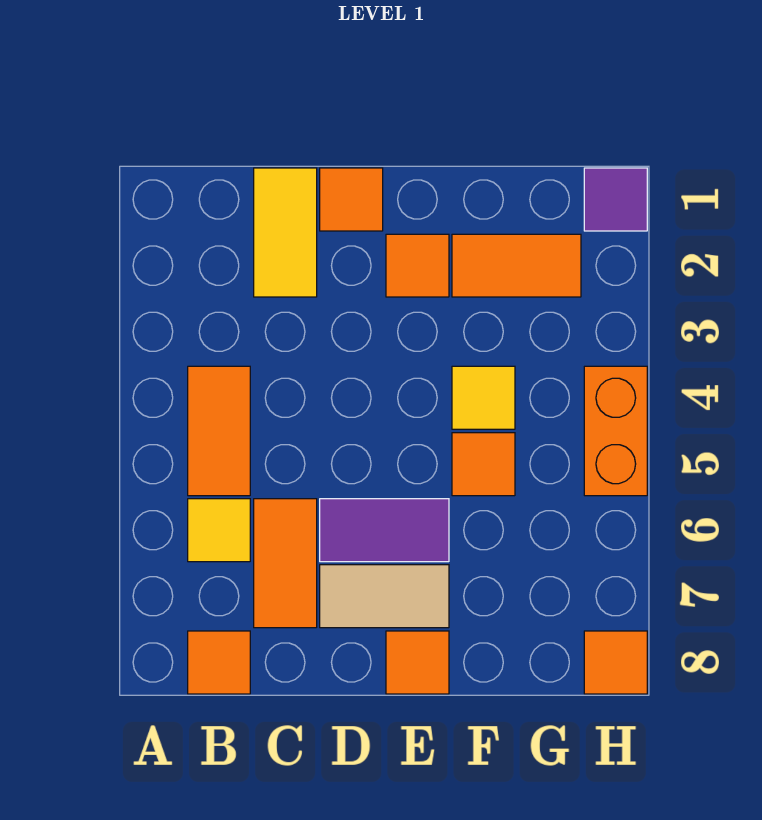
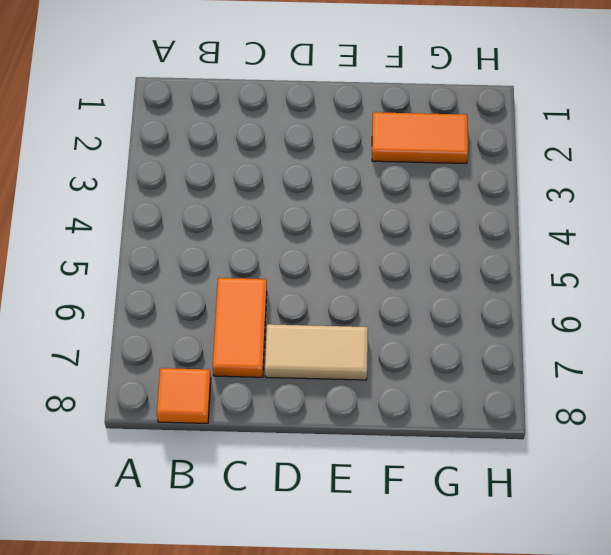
none -> orange 1x2 tile [188,366,250,496]
none -> yellow 1x1 tile [188,499,250,562]
none -> yellow 1x2 tile [254,168,317,297]

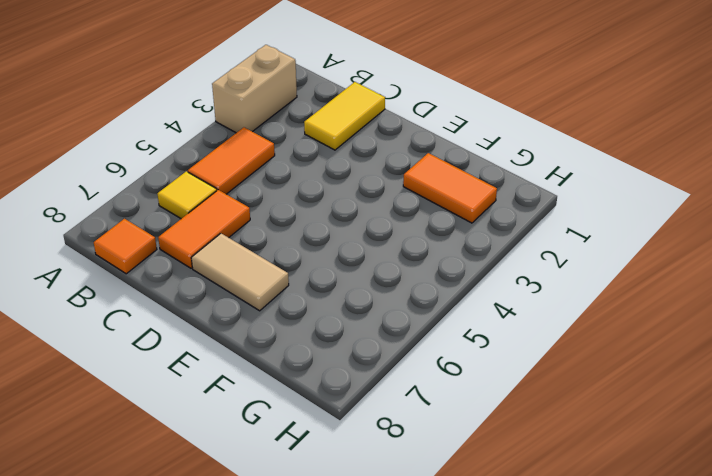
tan 1x2 brick [212,45,297,133] -> none
none -> orange 1x1 tile [320,168,383,231]
none -> purple 1x2 tile [320,499,449,562]
none -> orange 1x1 tile [386,234,449,297]

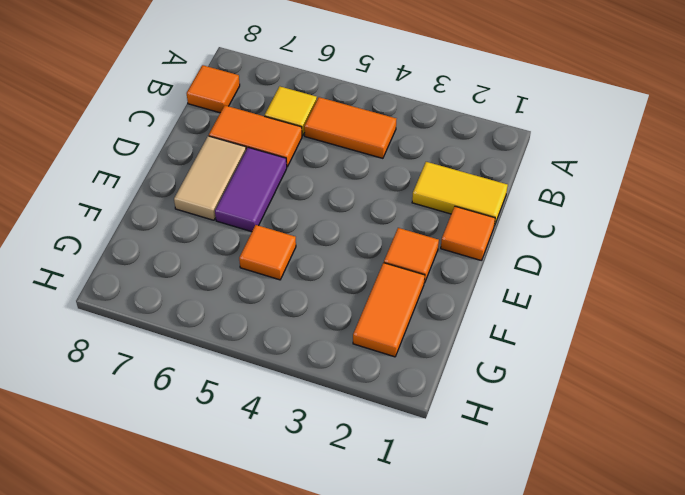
none -> orange 1x1 tile [386,631,449,694]
none -> yellow 1x1 tile [452,366,515,429]
none -> purple 1x1 tile [584,168,647,231]

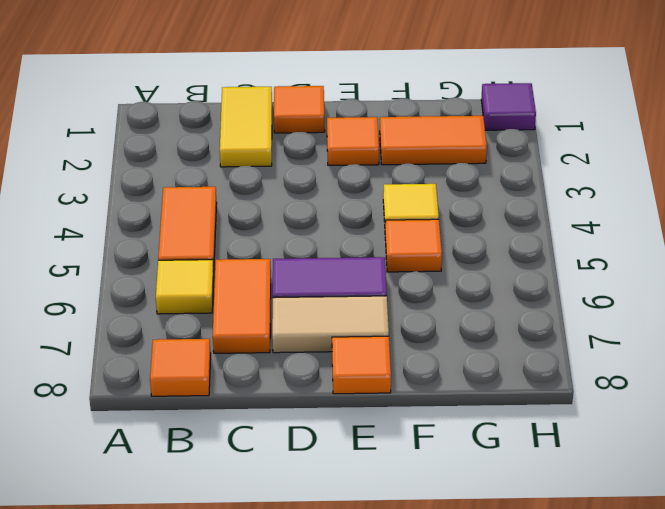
none -> orange 1x2 brick [584,366,647,496]
none -> orange 1x1 tile [584,631,647,694]

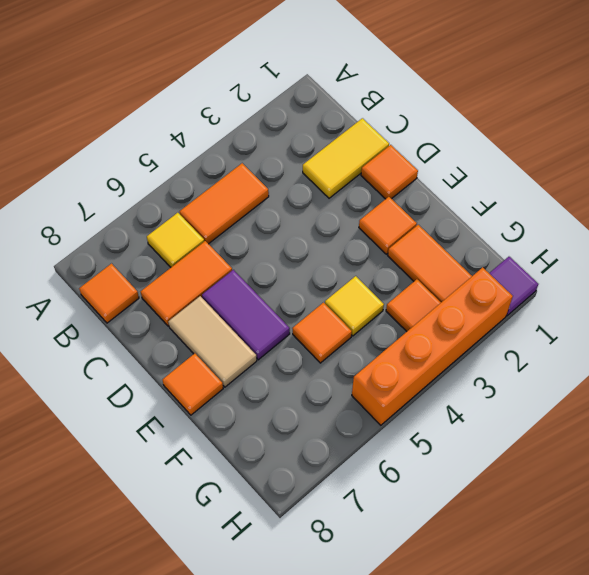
orange 1x1 tile [386,279,441,331] -> orange 1x1 tile moved to [584,631,647,694]
orange 1x4 brick [352,267,513,425] -> orange 1x2 brick [584,366,647,496]

